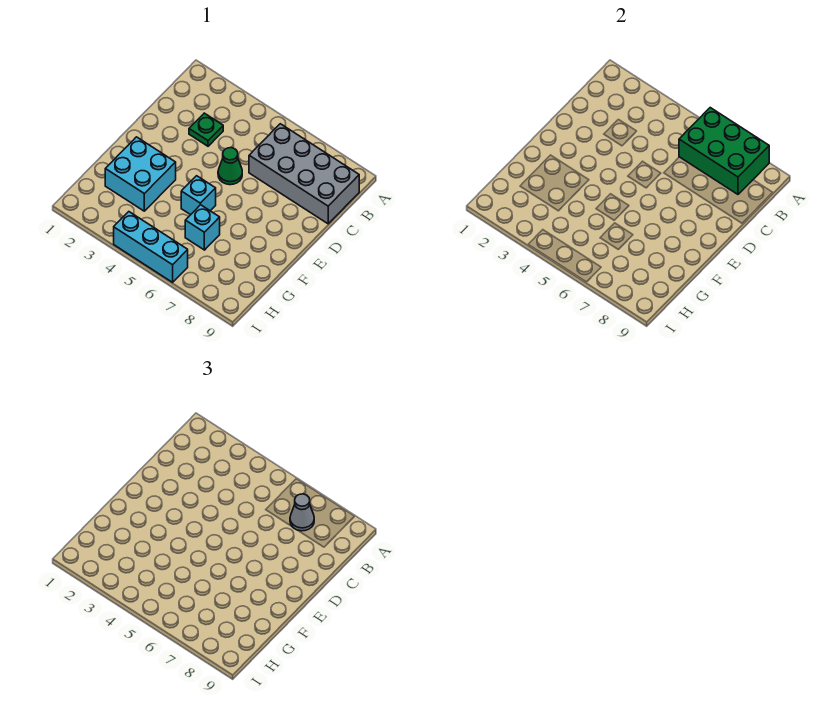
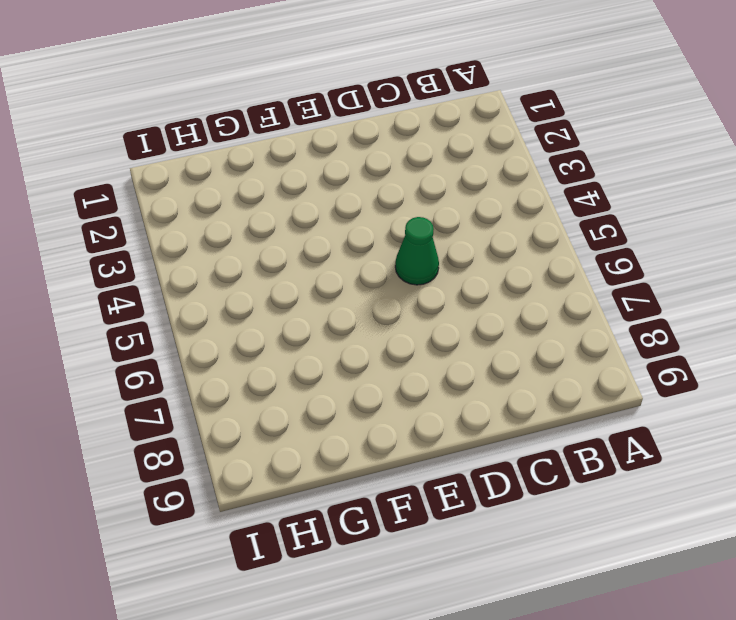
none -> grey 2x4 brick [249,124,359,224]
none -> green 1x1 plate [189,113,223,146]

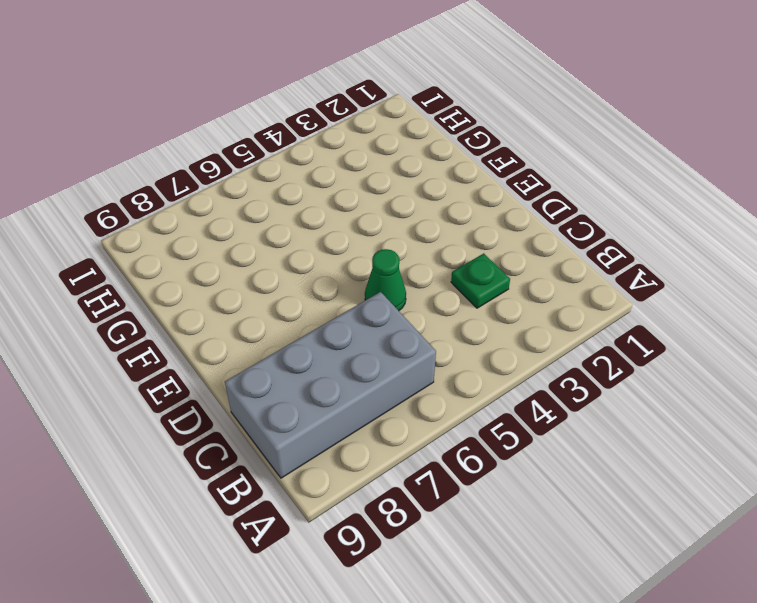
none -> cyan 2x2 brick [105,137,176,211]
none -> cyan 1x1 brick [181,176,216,215]

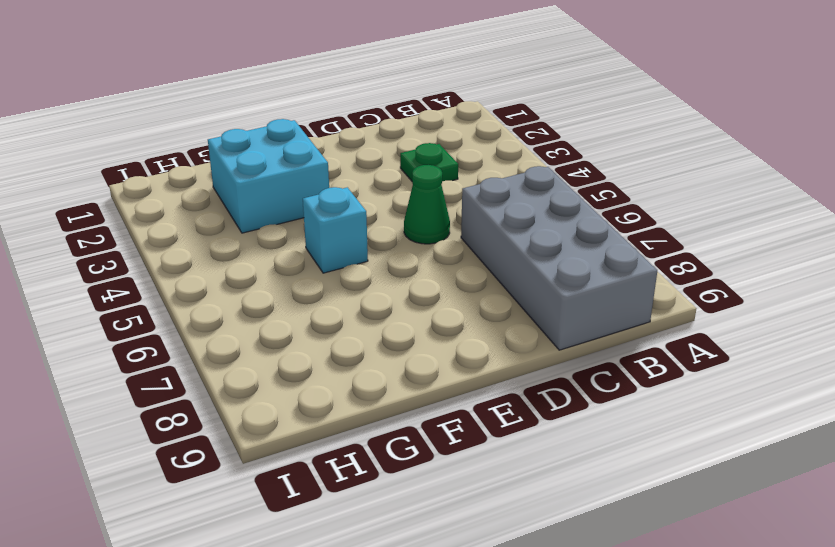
none -> cyan 1x1 brick [185,205,220,250]
none -> cyan 1x3 brick [114,212,188,282]

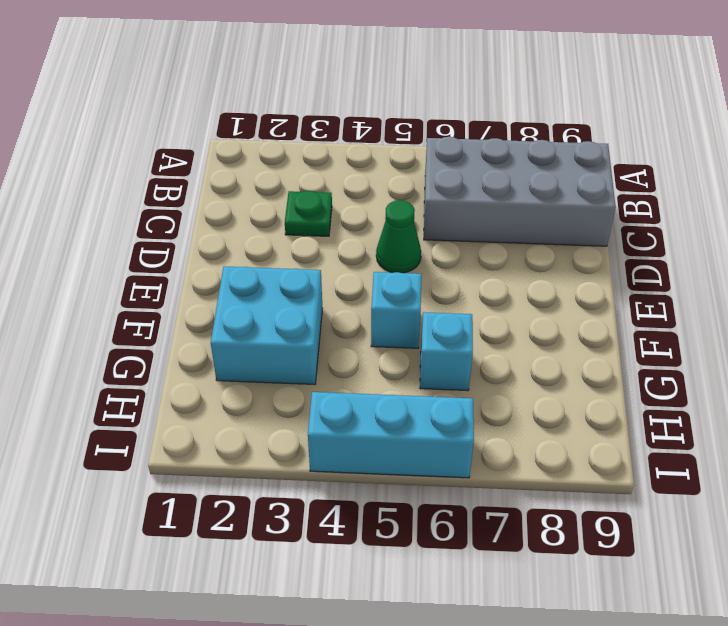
none -> green 2x3 brick [679,108,769,194]
none -> grey 1x1 cone [290,494,314,531]

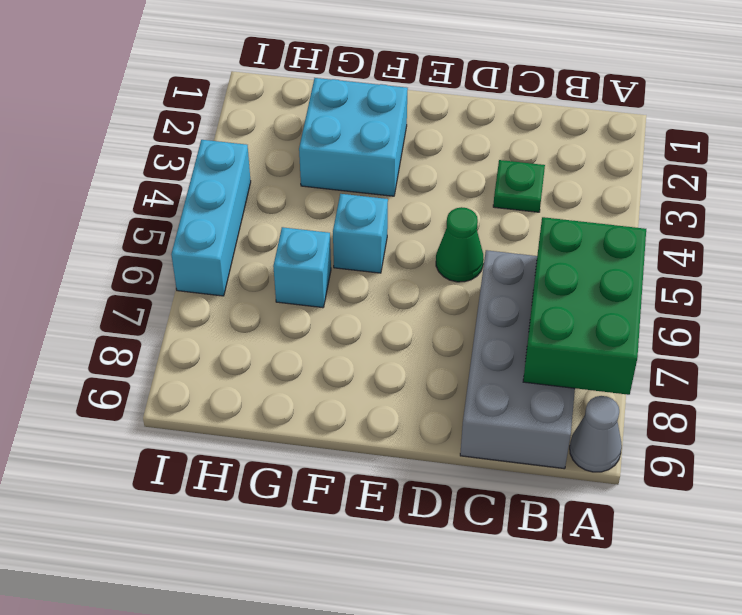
grey 1x1 cone [570,396,622,472] -> grey 1x1 cone moved to [290,494,314,531]

